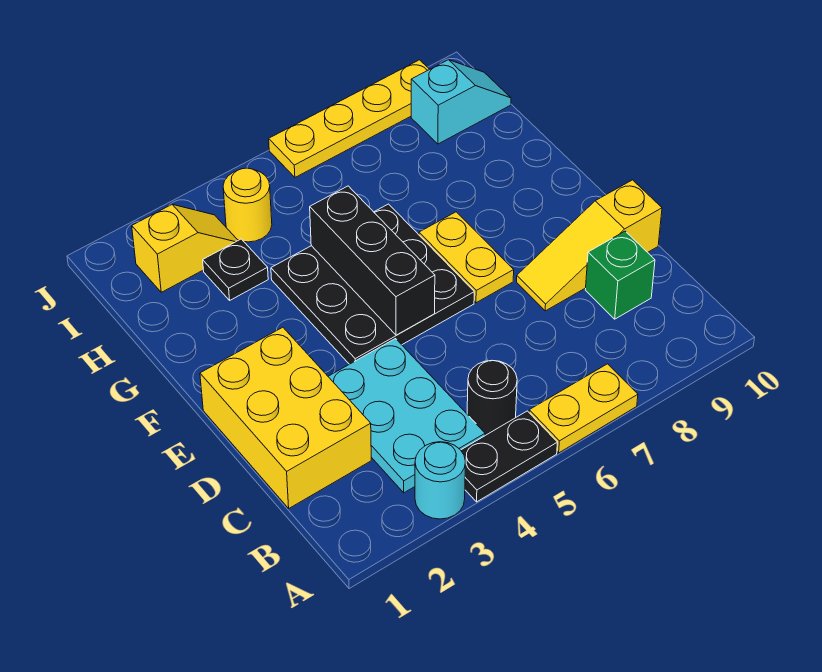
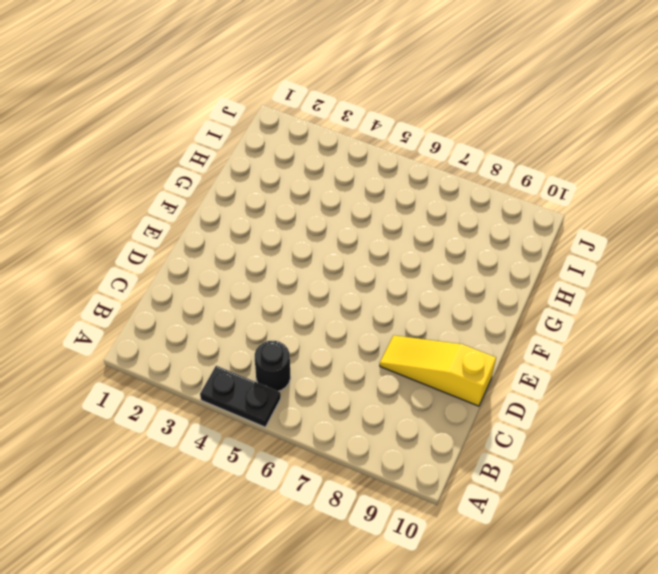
none -> cyan 1x1 round brick [415,442,465,519]
none -> yellow 1x2 plate [529,364,638,453]
none -> cyan 2x3 plate [328,339,485,493]

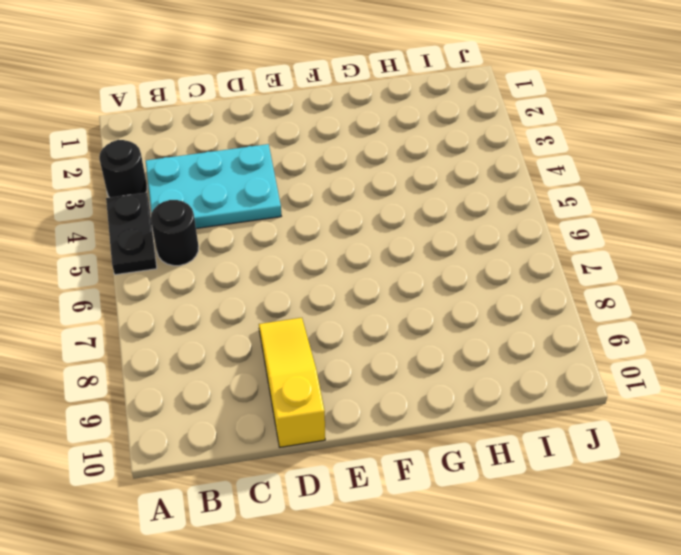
black 1x1 round brick [99,140,147,198] -> cyan 1x1 round brick [415,442,465,519]
none -> yellow 1x2 plate [529,364,638,453]
none -> yellow 2x3 brick [200,327,371,508]
none -> green 1x1 brick [585,231,655,319]

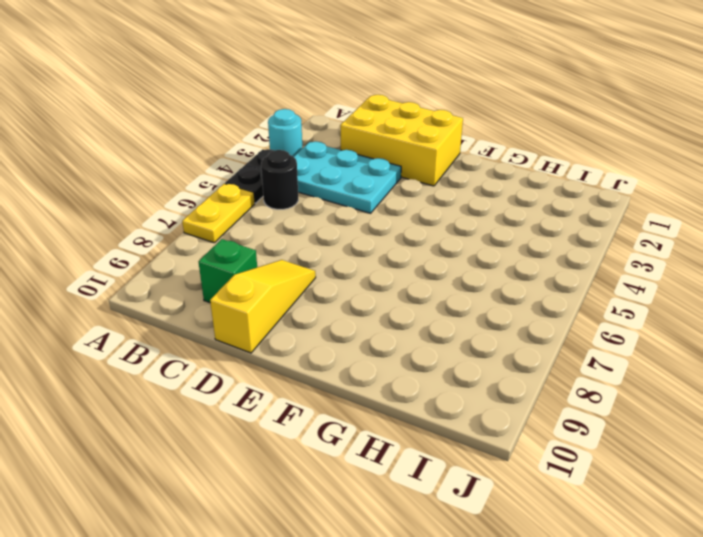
none -> black 3x3 plate [271,204,474,364]
none -> yellow 1x2 plate [419,212,514,303]
none -> black 1x1 plate [203,239,268,300]

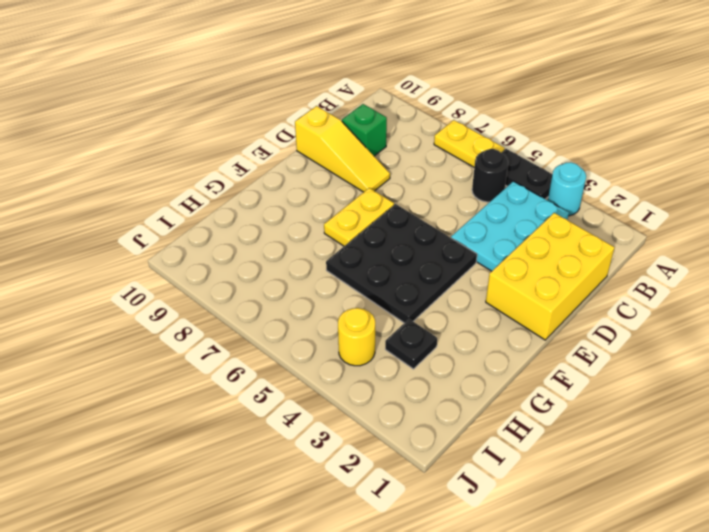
none -> yellow 1x2 slope [132,204,238,292]
none -> cyan 1x2 slope [411,60,511,144]
none -> yellow 1x4 plate [269,60,429,177]

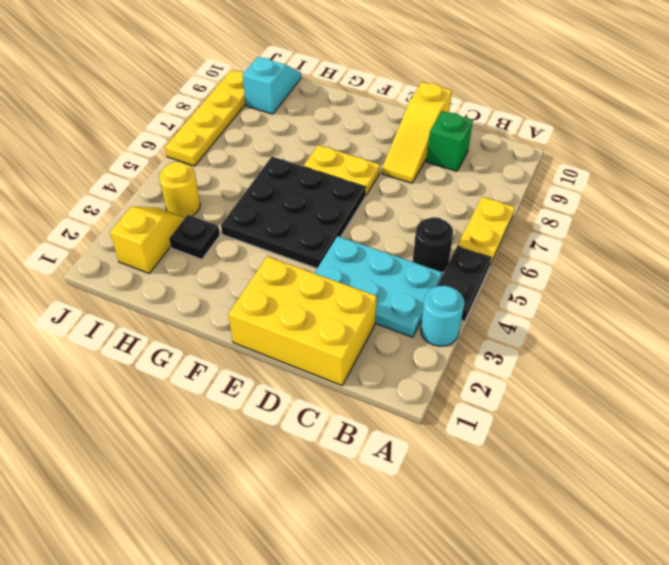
none -> black 1x3 brick [310,186,435,335]

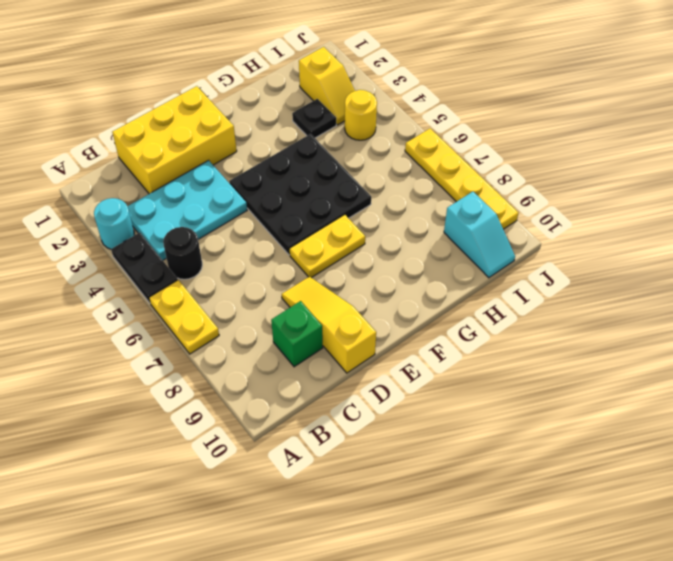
none -> black 1x3 brick [310,186,435,335]

